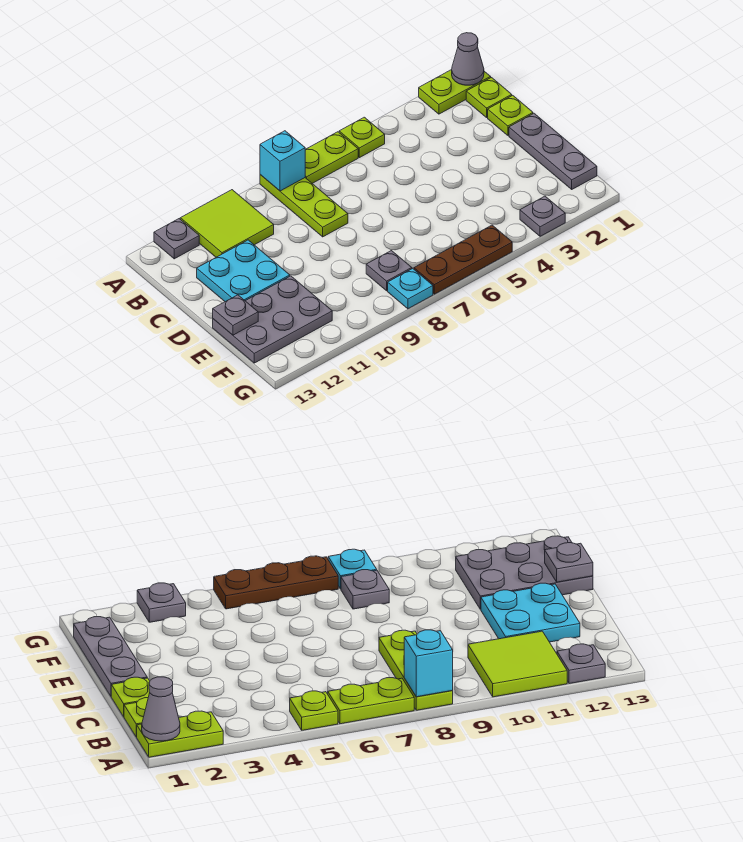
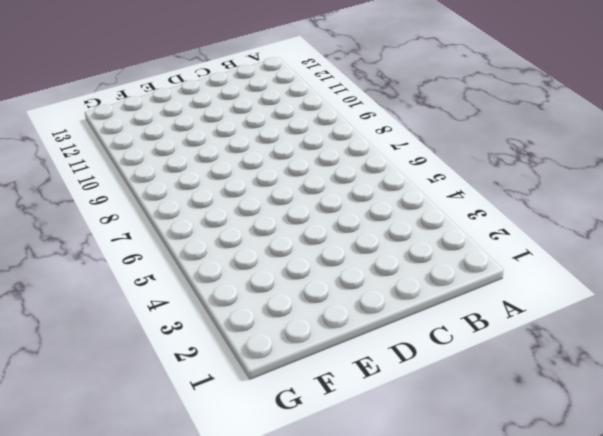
none -> lime 1x2 plate [419,70,491,114]
none -> lime 1x1 plate [339,117,385,158]
none -> lime 1x2 plate [305,132,358,183]

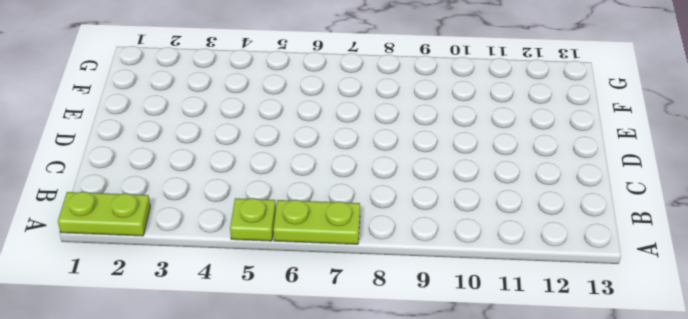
none -> lime 1x3 plate [260,175,348,237]
none -> lime 2x2 tile [180,190,274,257]
none -> grey 1x1 plate [154,219,199,259]

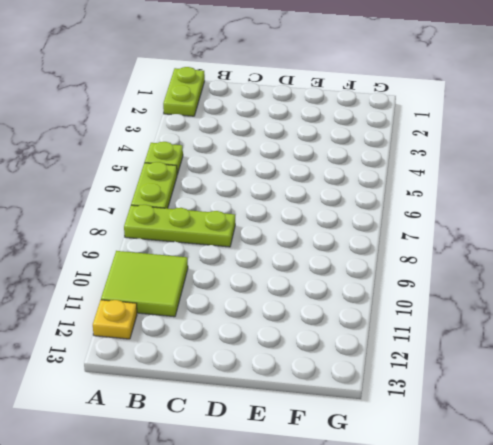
yellow 1x1 plate [93,300,137,339] -> grey 1x1 plate [154,219,199,259]
none -> lime 1x1 plate [466,78,512,117]
none -> lime 1x1 plate [488,95,533,136]
none -> cyan 2x2 plate [197,240,290,302]

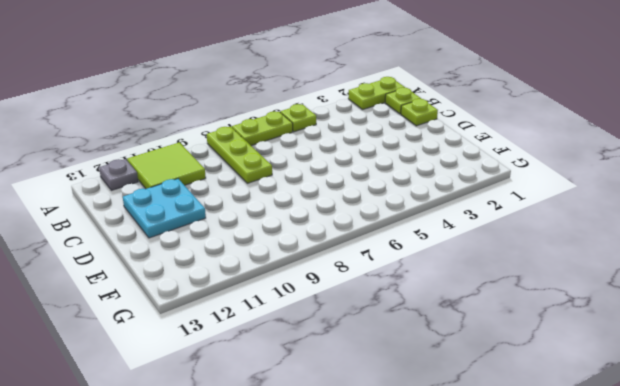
none -> grey 1x3 plate [509,114,597,189]
none -> grey 2x3 plate [213,276,332,363]
none -> grey 1x1 plate [366,251,412,291]

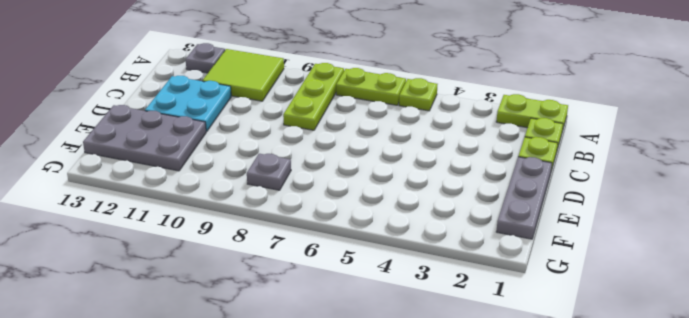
none -> grey 1x1 plate [520,196,565,236]
none -> brown 1x3 plate [414,225,512,294]
none -> cyan 1x1 plate [388,269,433,309]

